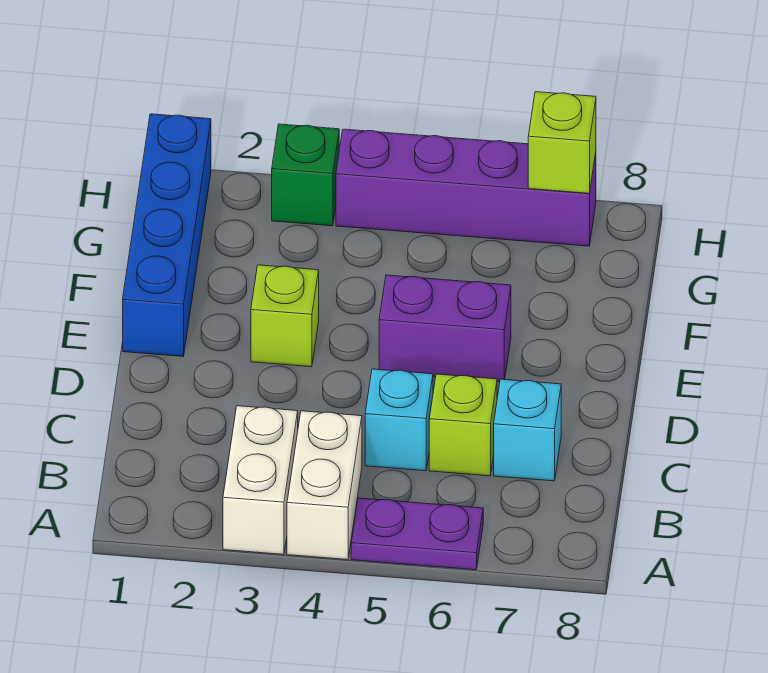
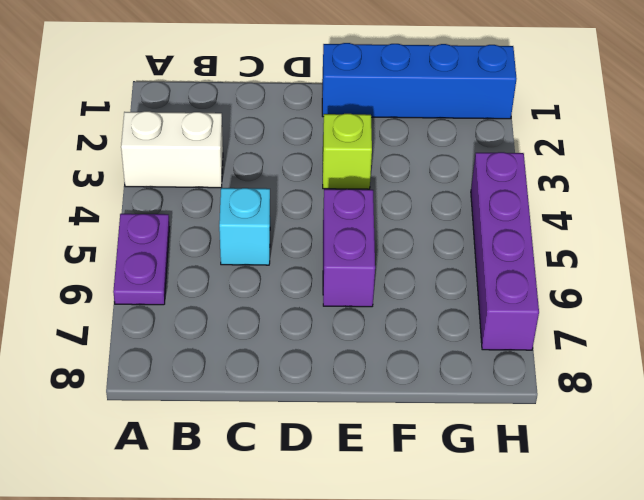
none -> white 1x2 brick [287,411,362,560]
none -> lime 1x1 brick [429,374,497,476]
none -> cyan 1x1 brick [494,379,561,481]

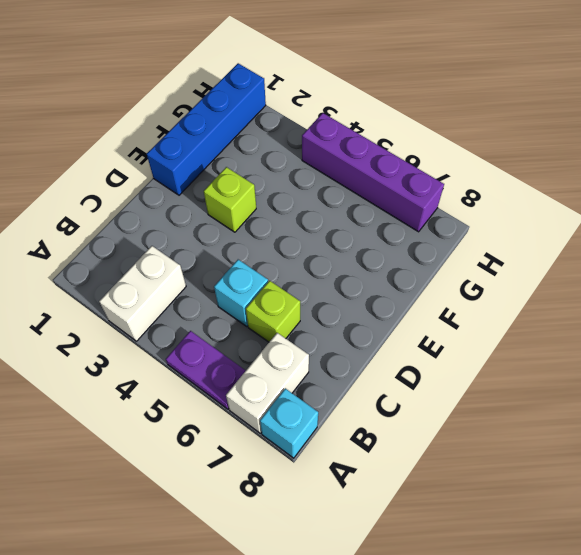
white 1x2 brick [226,333,309,433] -> white 1x2 brick moved to [287,411,362,560]
cyan 1x1 brick [260,388,318,458] -> cyan 1x1 brick moved to [494,379,561,481]
none -> purple 1x2 brick [379,275,511,382]
none -> green 1x1 brick [272,124,339,226]
none -> lime 1x1 brick [528,92,596,193]

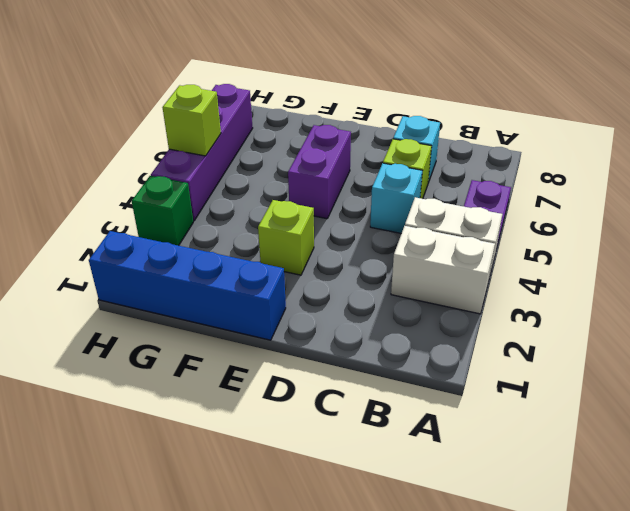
lime 1x1 brick [162,85,221,156] -> lime 1x1 brick moved to [528,92,596,193]

